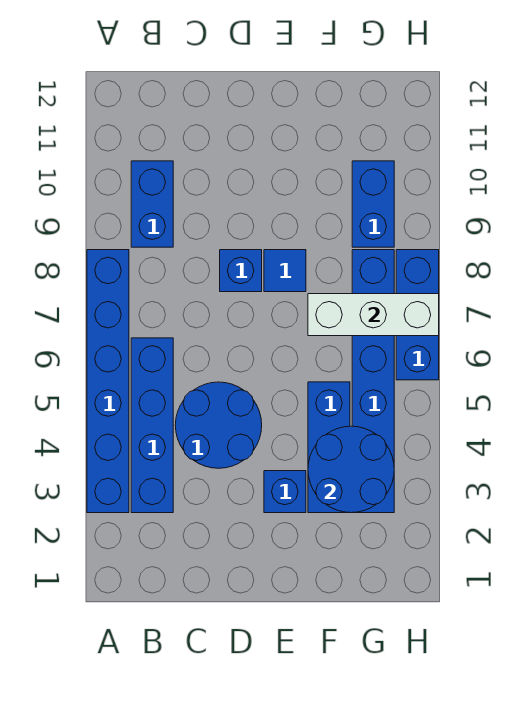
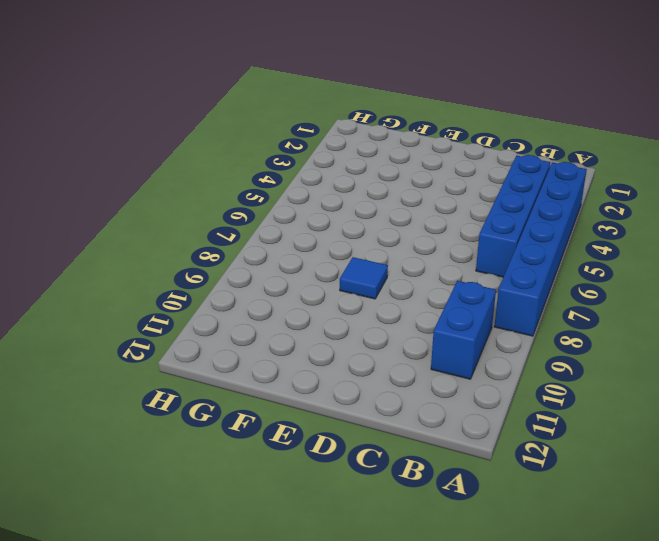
none -> blue 2x2 round brick [175,382,262,468]
none -> blue 1x1 brick [220,250,262,292]
none -> blue 1x1 brick [264,471,306,513]

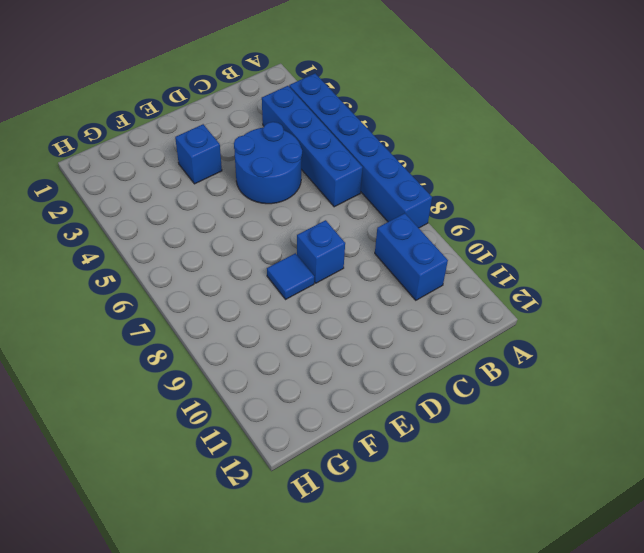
none -> blue 1x3 brick [308,382,350,513]
none -> blue 1x6 brick [352,250,394,513]
none -> blue 1x2 brick [352,161,394,247]

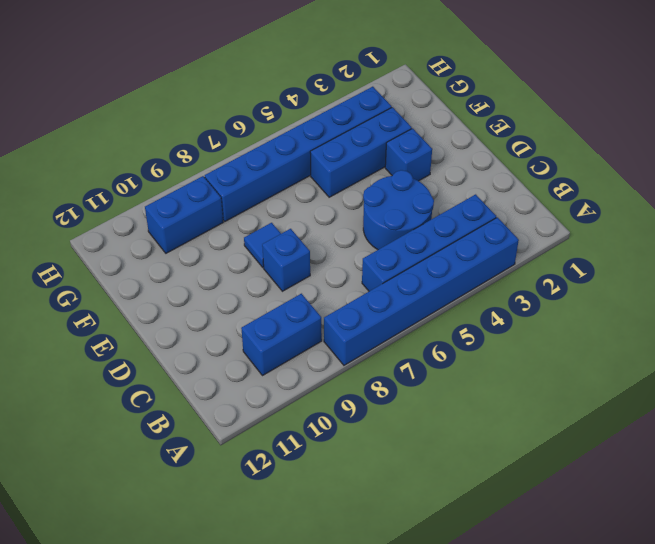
none -> blue 1x3 brick [396,250,439,380]
none -> blue 2x2 round brick [308,426,394,513]
none -> white 1x3 brick [308,294,439,336]

